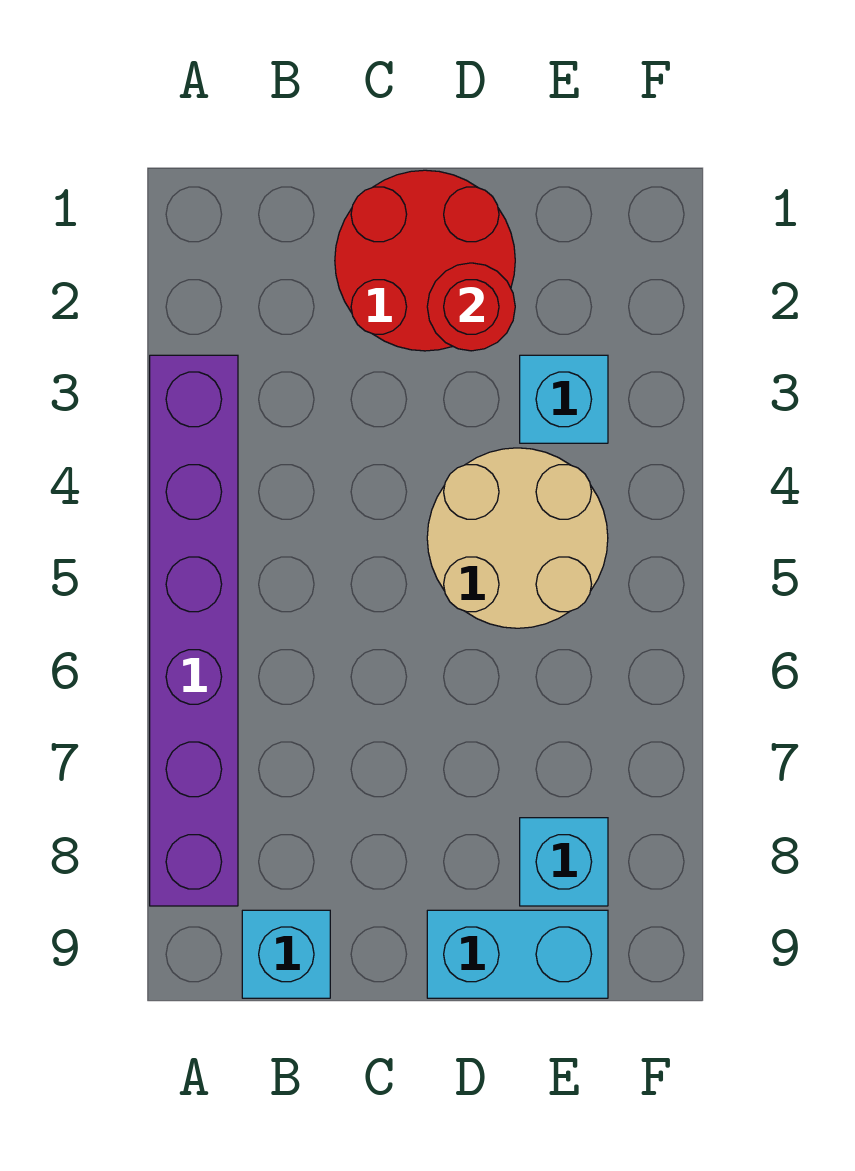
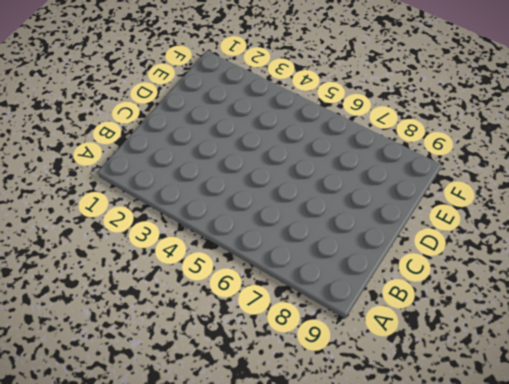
none -> purple 1x6 brick [150,355,238,906]
none -> cyan 1x1 brick [242,910,330,998]

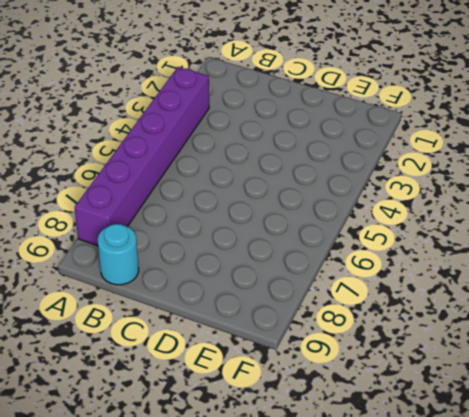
cyan 1x1 round brick [98,224,139,285] -> cyan 1x1 brick [242,910,330,998]
none -> red 2x2 round brick [335,170,515,351]
none -> tan 2x2 round brick [427,448,608,628]

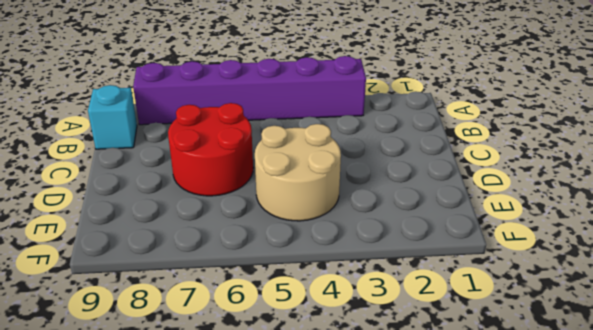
red 2x2 round brick [168,103,253,196] -> red 2x2 round brick moved to [335,170,515,351]
none -> cyan 1x2 brick [427,910,608,998]
none -> cyan 1x1 brick [520,355,608,443]

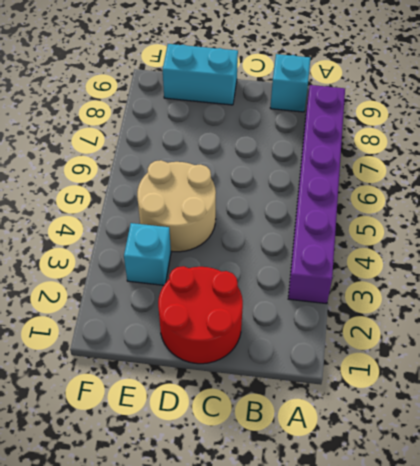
none -> cyan 1x1 brick [520,818,608,906]
none -> red 1x1 round brick [427,263,515,351]

